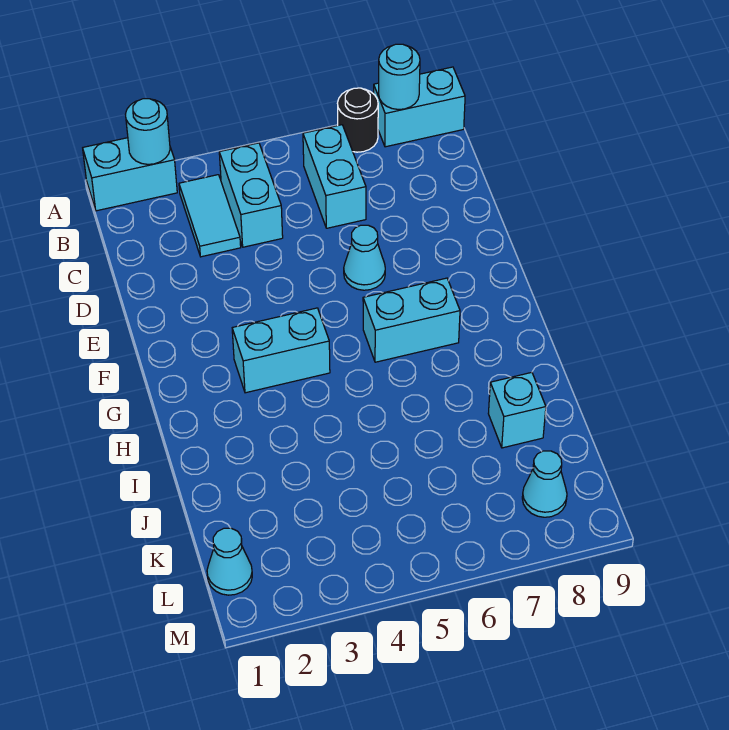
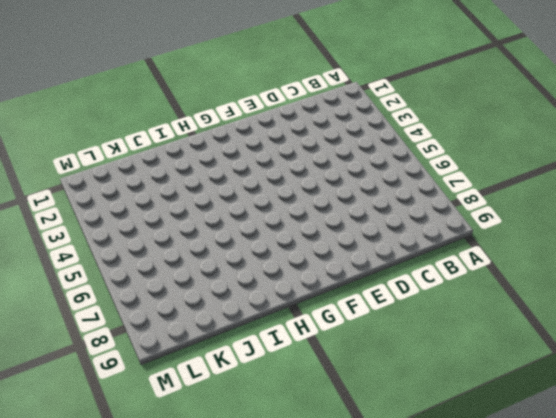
none -> cyan 1x2 brick [83,138,177,211]
none -> black 1x1 round brick [338,88,378,152]
none -> cyan 1x2 brick [374,67,465,147]

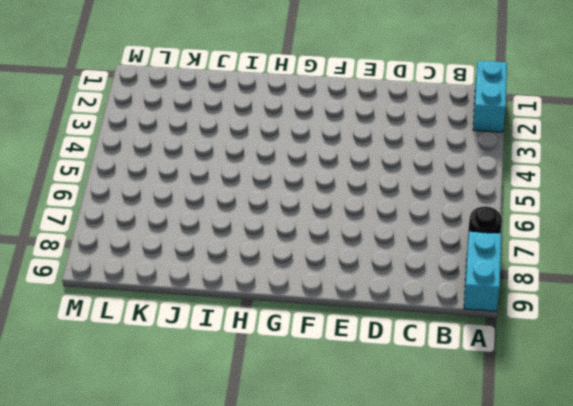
none -> cyan 1x2 tile [179,175,241,257]
none -> cyan 1x2 brick [219,143,283,247]
none -> cyan 1x2 brick [303,125,366,228]

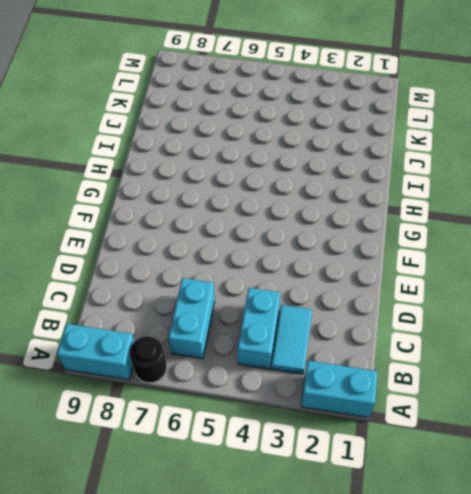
none -> cyan 1x1 cone [344,225,385,290]
none -> cyan 1x2 brick [232,308,330,393]
none -> cyan 1x2 brick [363,278,460,362]

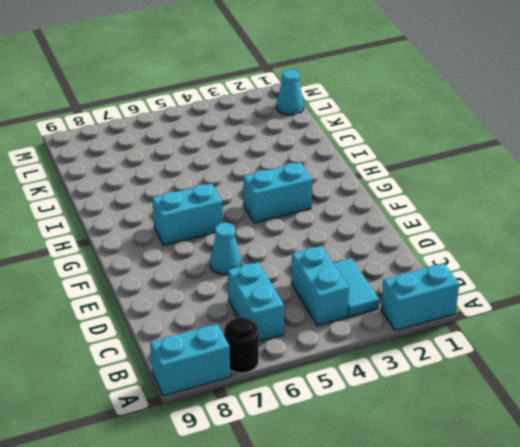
none -> cyan 1x1 brick [488,372,546,448]
none -> cyan 1x1 cone [522,451,567,517]
none -> cyan 1x1 round brick [125,99,170,164]

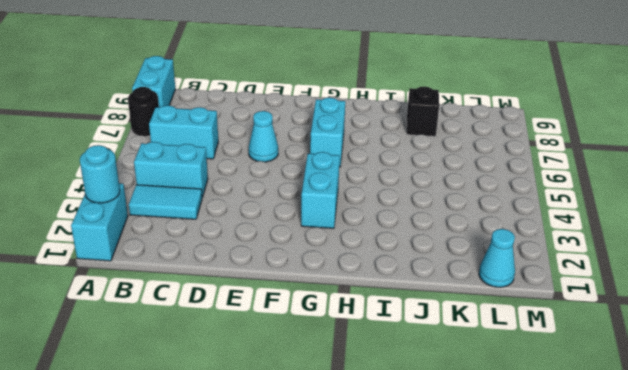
black 1x1 brick [407,86,439,136] -> cyan 1x1 brick [488,372,546,448]
none -> cyan 1x1 cone [522,451,567,517]
none -> cyan 1x1 round brick [379,44,420,109]

